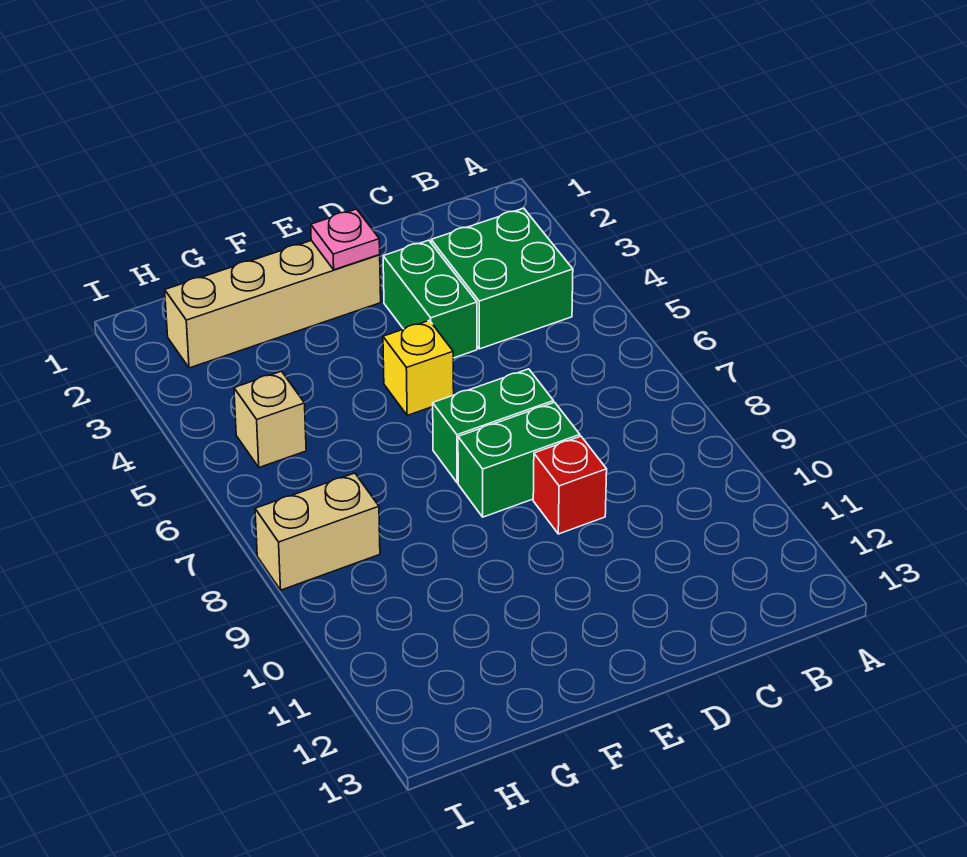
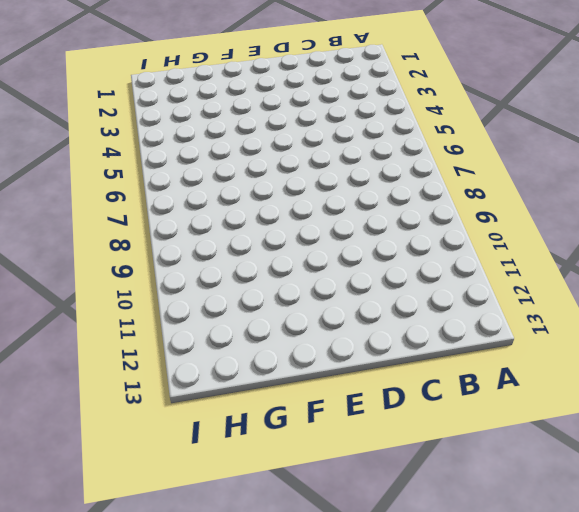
none -> green 2x2 brick [431,208,573,349]
none -> green 1x2 brick [383,240,477,358]

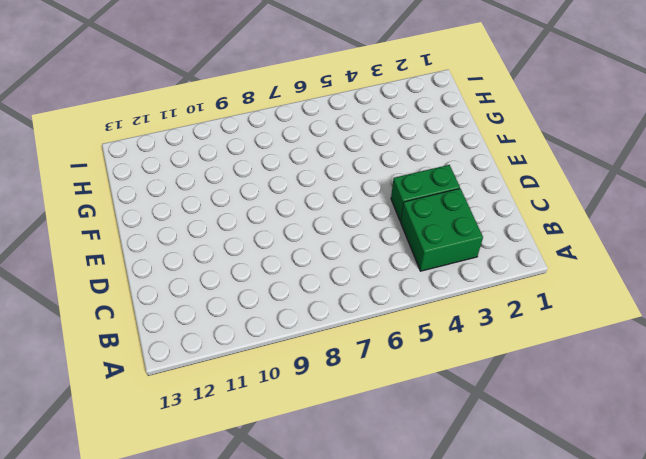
none -> green 1x2 brick [433,369,554,483]
none -> green 1x2 brick [458,402,580,517]

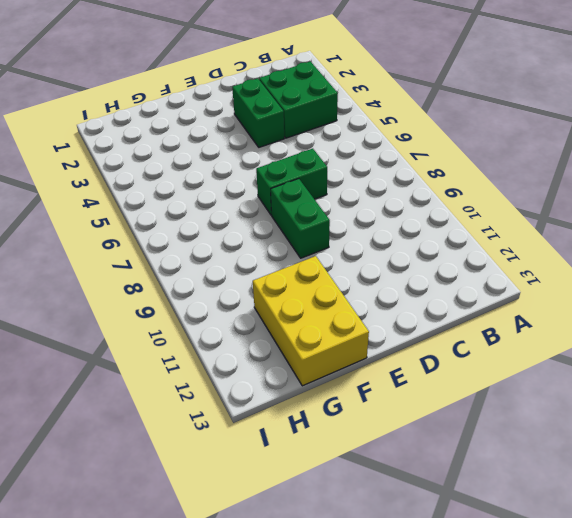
green 1x2 brick [271,179,330,258] -> green 1x2 brick turned to [458,402,580,517]
yellow 2x3 brick [253,256,369,386] -> none
none -> red 1x1 brick [533,436,607,534]
none -> tan 1x4 brick [165,241,381,368]

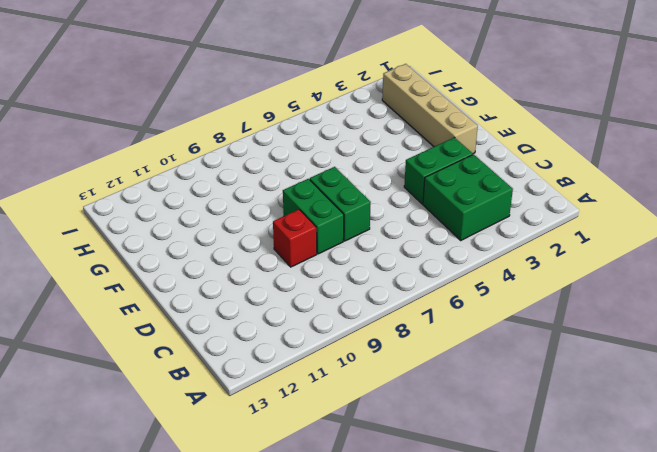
none -> yellow 1x1 brick [383,320,454,415]
none -> tan 1x1 brick [234,371,306,467]

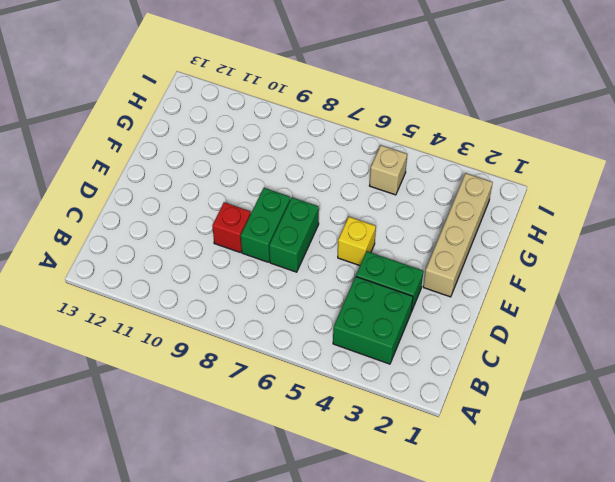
none -> tan 1x2 brick [255,473,380,590]
none -> pink 1x1 plate [311,209,380,270]

